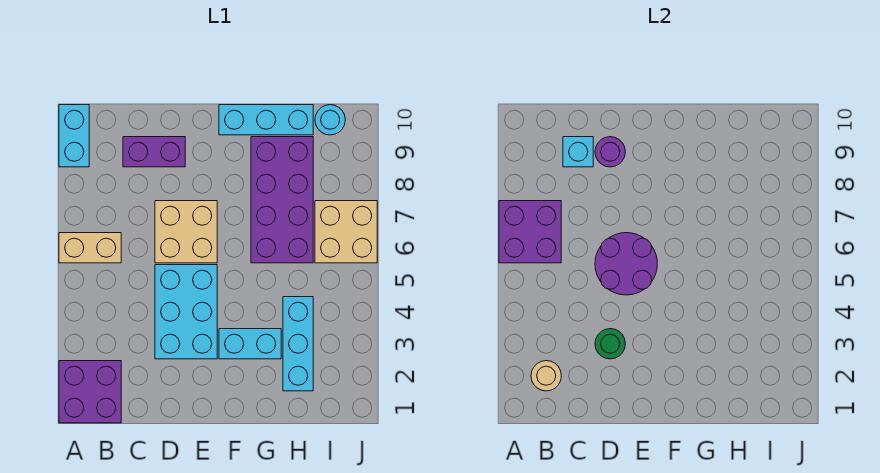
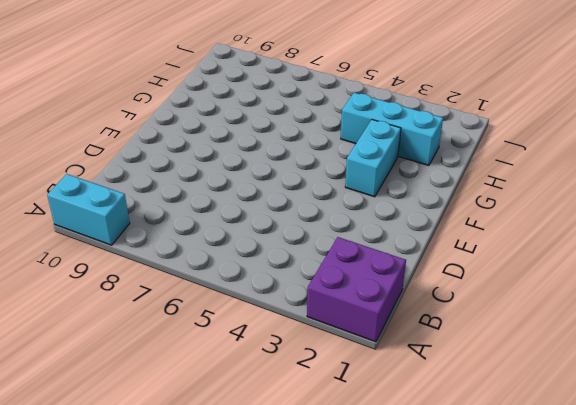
none -> tan 1x2 brick [59,233,121,263]
none -> purple 1x2 brick [123,137,185,167]
none -> cyan 2x3 brick [155,265,217,359]

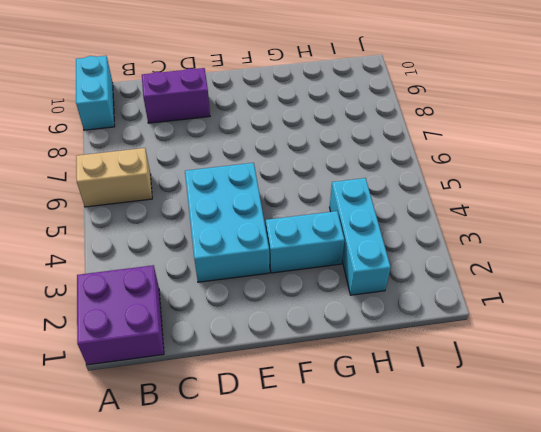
none -> tan 2x2 brick [155,201,217,263]
none -> cyan 1x3 brick [219,105,313,135]
none -> purple 2x4 brick [251,137,313,263]

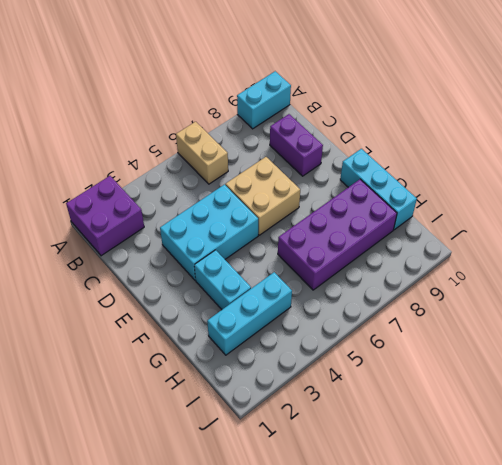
none -> tan 2x2 brick [315,201,377,263]
none -> cyan 1x1 round brick [315,105,345,135]
none -> purple 2x2 brick [499,201,561,263]

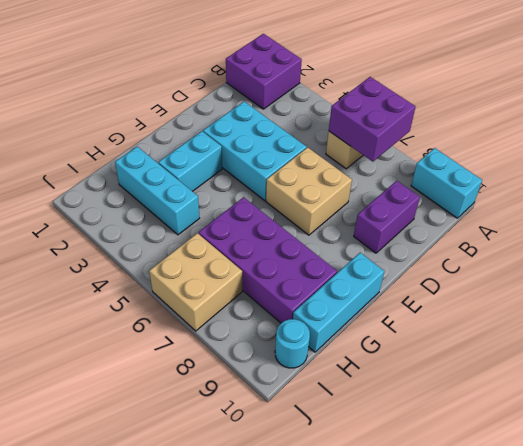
none -> tan 1x1 round brick [531,361,561,391]
none -> cyan 1x1 brick [563,137,593,167]
none -> green 1x1 round brick [595,329,625,359]

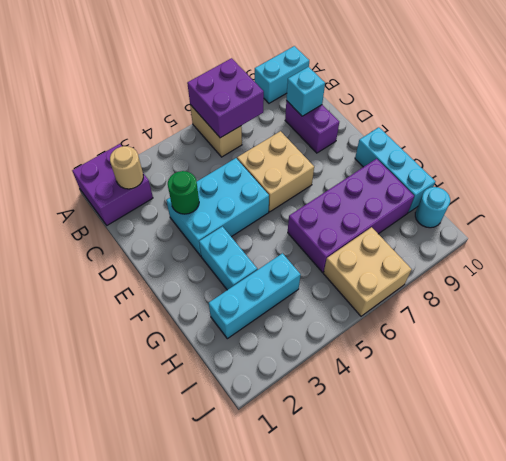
none -> purple 2x2 round brick [595,233,657,295]
none -> purple 1x1 round brick [595,137,625,167]

